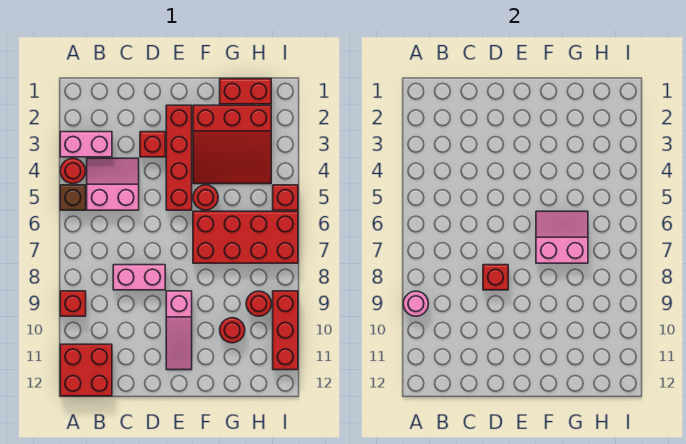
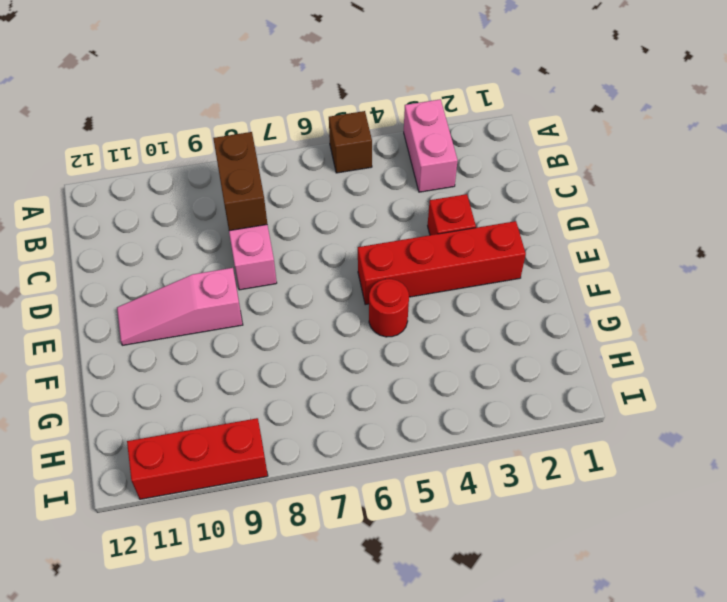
brown 1x2 brick [213,132,267,231] -> none
none -> red 1x1 round brick [60,158,85,184]
none -> red 1x1 brick [60,291,86,316]
none -> red 2x2 brick [60,344,112,396]

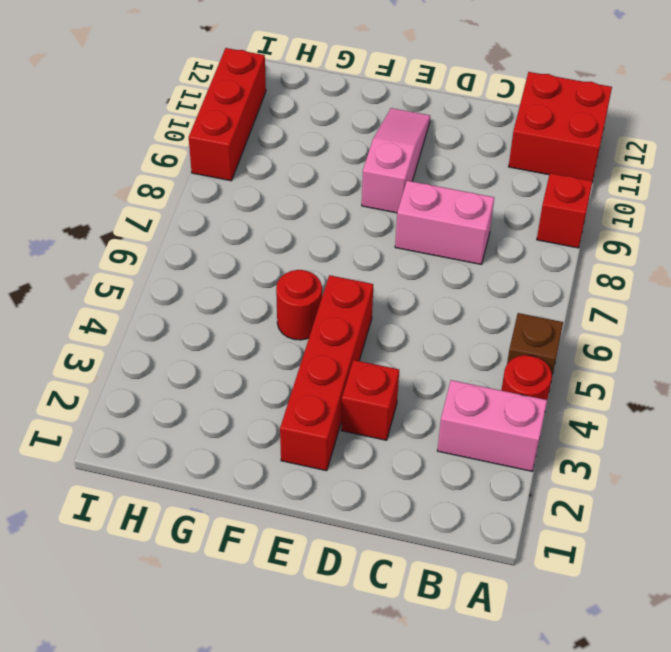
none -> pink 2x2 slope [87,158,139,210]
none -> red 3x3 slope [193,105,271,184]
none -> red 2x4 brick [193,211,298,263]

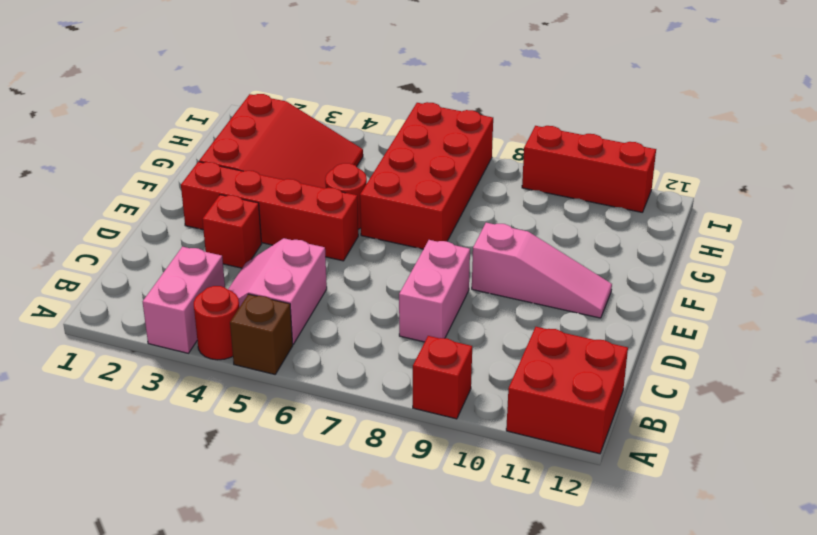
none -> red 1x2 brick [220,79,271,104]
none -> red 1x1 round brick [220,318,245,343]
none -> red 1x1 round brick [246,291,271,316]

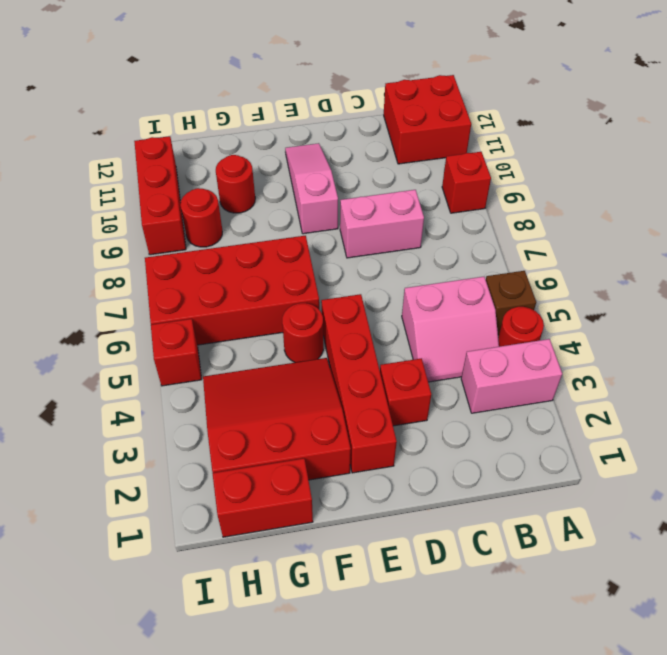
none -> pink 1x1 round brick [403,291,428,316]
none -> red 1x1 brick [483,265,508,290]
none -> pink 2x2 slope [536,211,588,263]

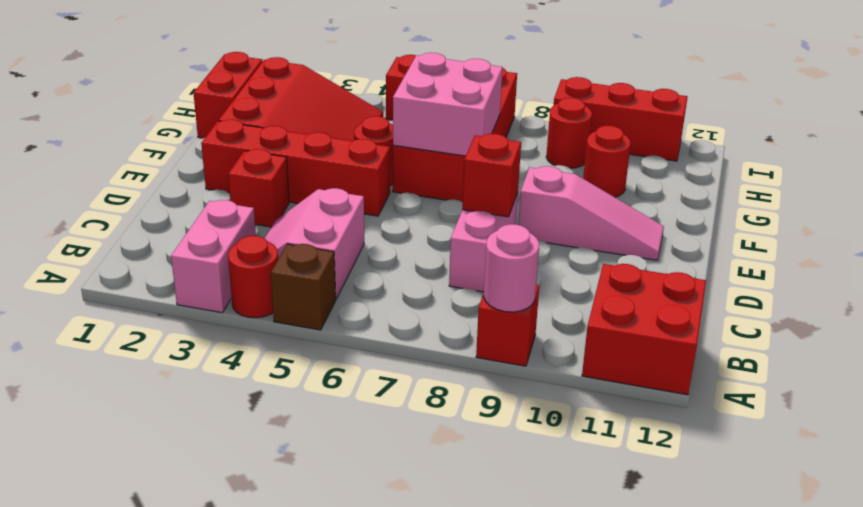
pink 2x2 brick [393,53,503,156] -> pink 2x2 slope [536,211,588,263]

